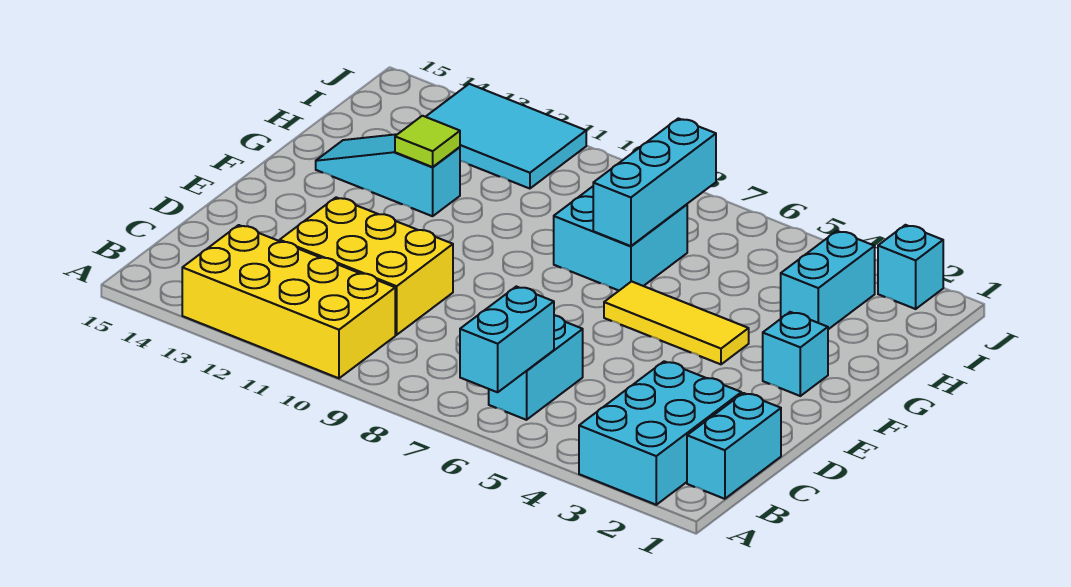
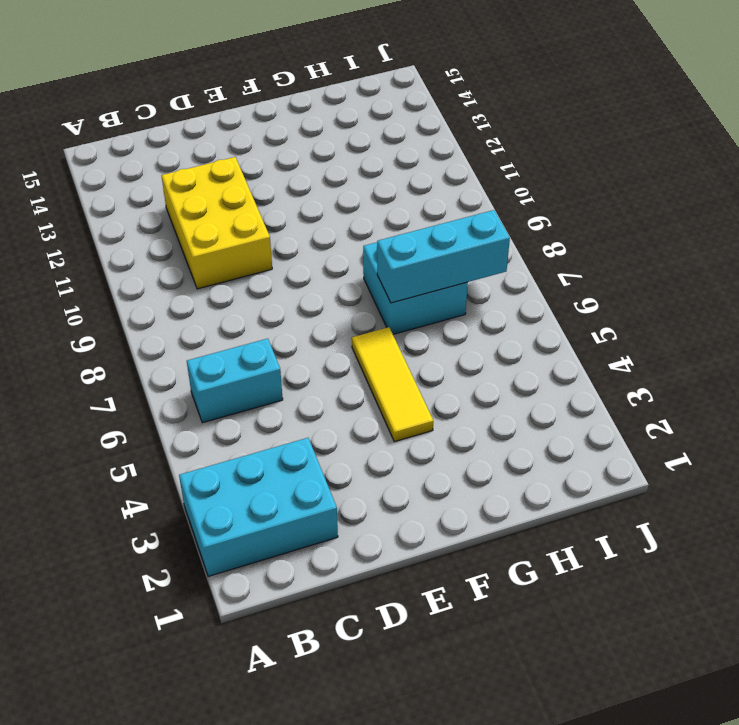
none -> yellow 2x4 brick [182,225,395,378]
none -> cyan 1x2 brick [687,393,781,499]
none -> cyan 1x1 brick [763,312,828,396]

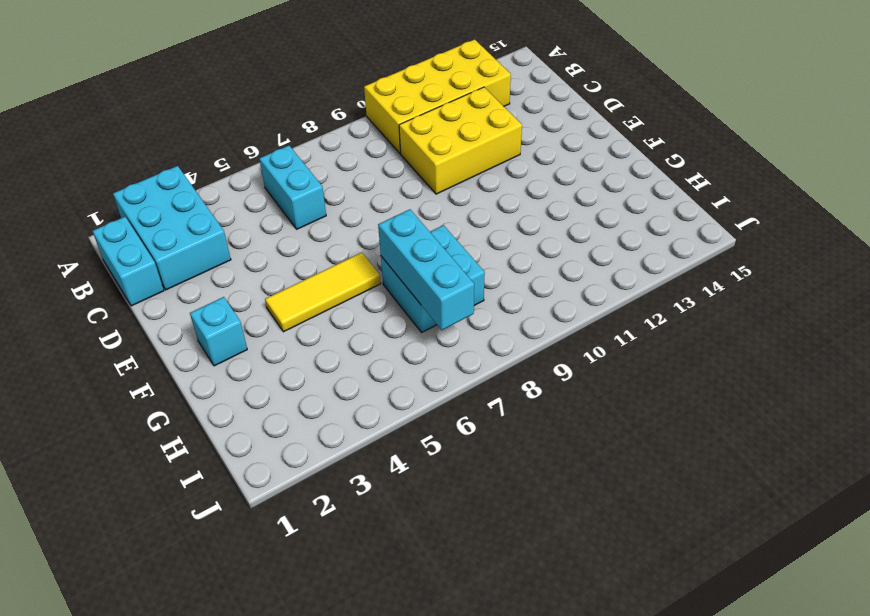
none -> cyan 1x3 slope [316,134,460,216]
none -> cyan 1x2 brick [781,231,875,329]
none -> cyan 2x3 tile [426,84,586,189]

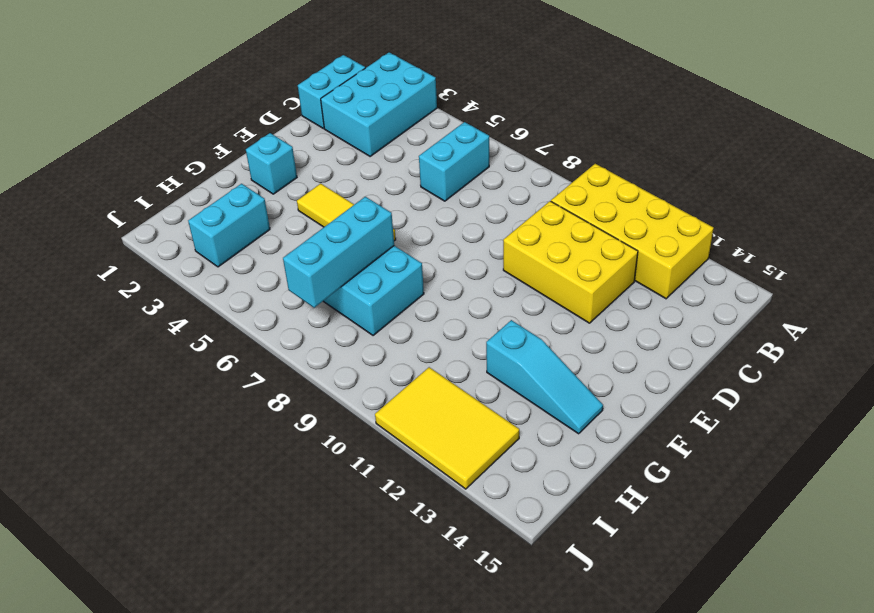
yellow 2x3 tile [375,367,519,489] -> cyan 2x3 tile [426,84,586,189]
none -> cyan 1x1 brick [878,225,943,309]
none -> cyan 1x2 brick [460,286,554,392]
none -> lime 1x1 tile [395,116,460,167]

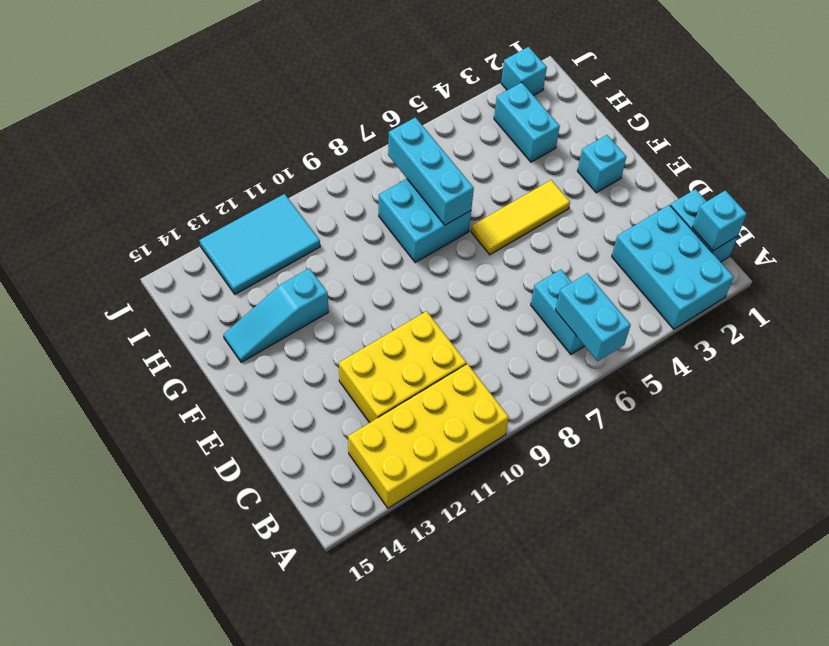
cyan 1x1 brick [692,190,747,251] -> none
none -> lime 1x1 tile [395,116,460,167]

